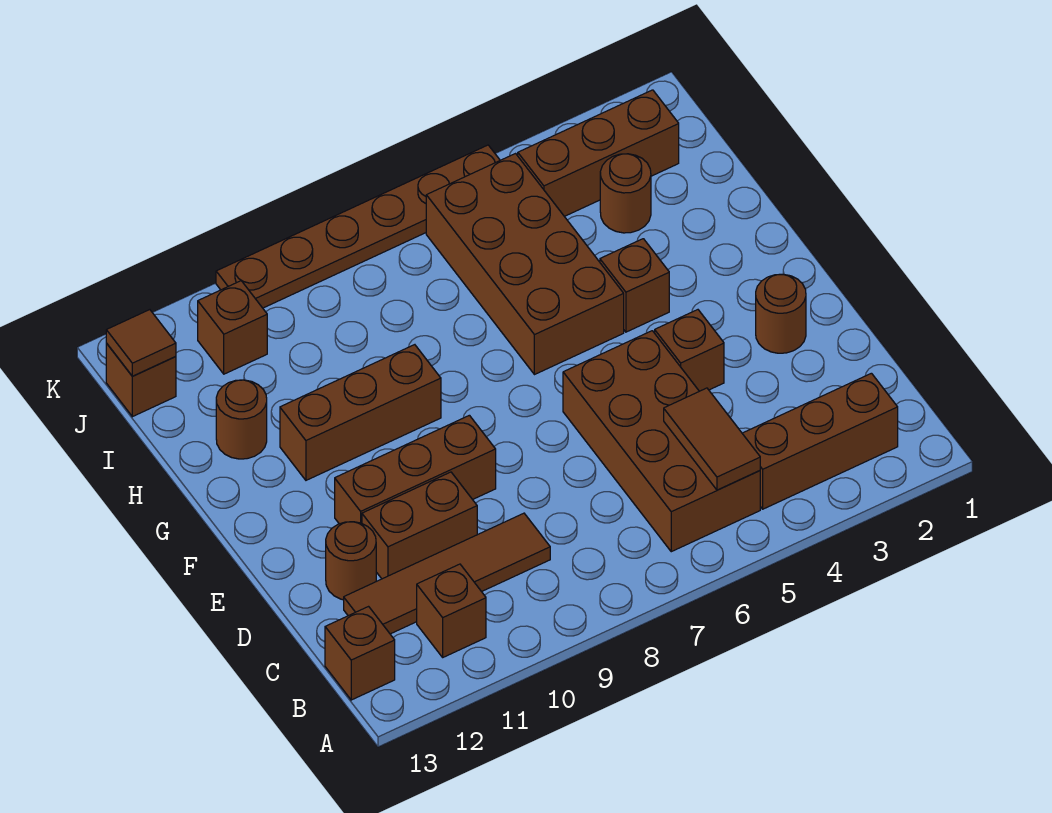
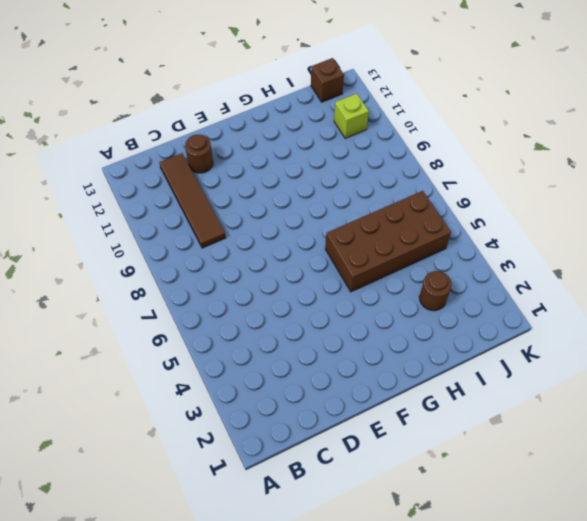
lime 1x1 brick [334,94,369,138] -> brown 1x1 brick [198,281,267,374]
none -> brown 1x3 brick [742,373,898,509]
none -> brown 2x4 brick [563,331,760,552]
none -> brown 1x1 brick [417,564,486,657]

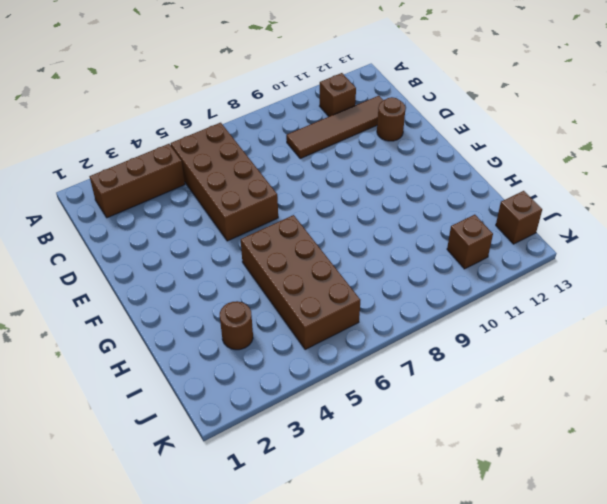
none -> brown 1x1 brick [325,607,395,700]
none -> brown 1x2 brick [362,472,477,579]
none -> brown 1x1 round brick [756,274,806,353]

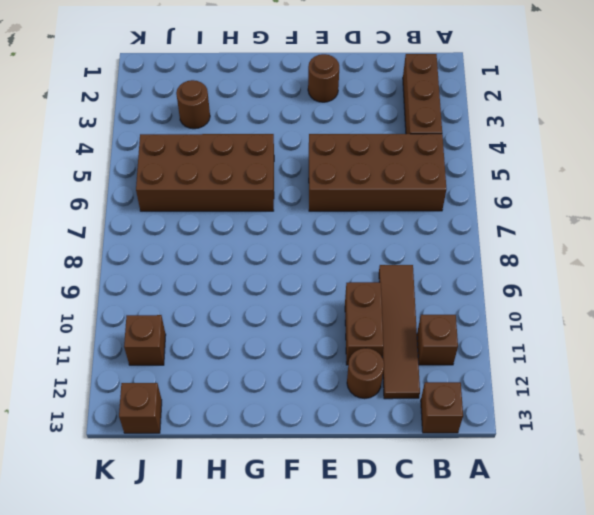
none -> brown 1x1 brick [655,310,724,391]
none -> brown 1x3 brick [335,415,496,524]
none -> brown 1x1 brick [600,239,669,332]

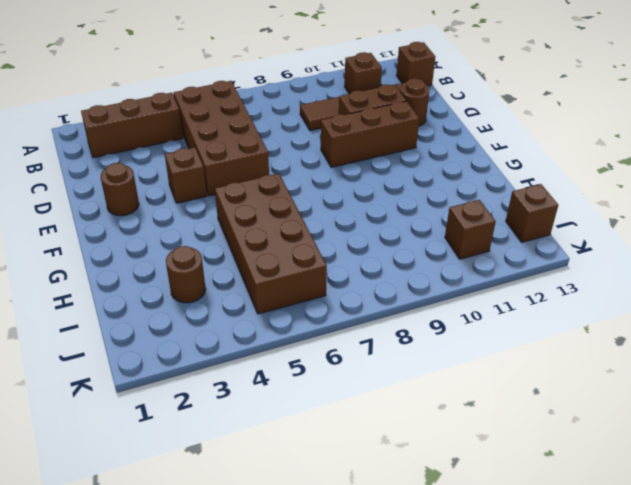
none -> brown 1x1 brick [600,239,669,332]
none -> brown 1x3 brick [280,345,441,480]
none -> brown 1x1 round brick [216,380,267,459]

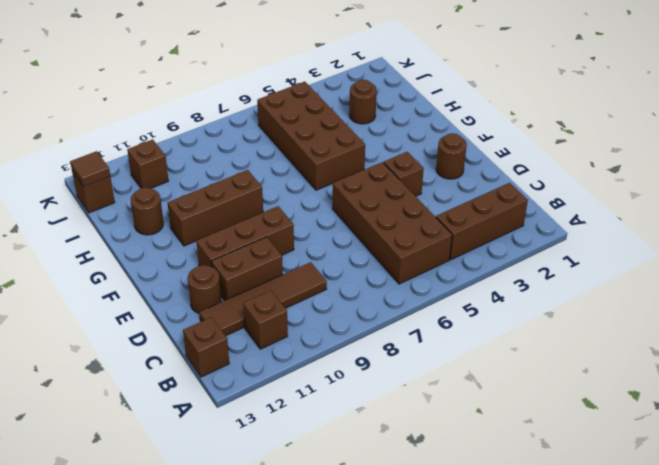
none -> brown 1x1 brick [600,239,669,332]
none -> brown 1x3 brick [518,90,679,217]
none -> brown 1x6 plate [216,145,500,308]

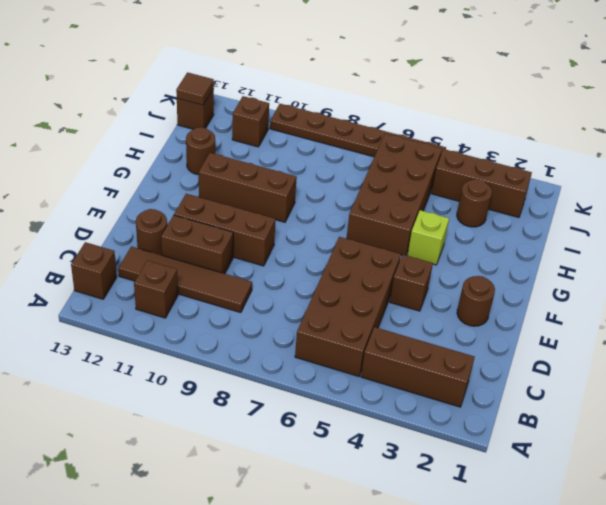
lime 1x1 brick [407,210,449,265] -> brown 1x1 brick [600,239,669,332]
none -> brown 1x2 tile [664,388,760,490]

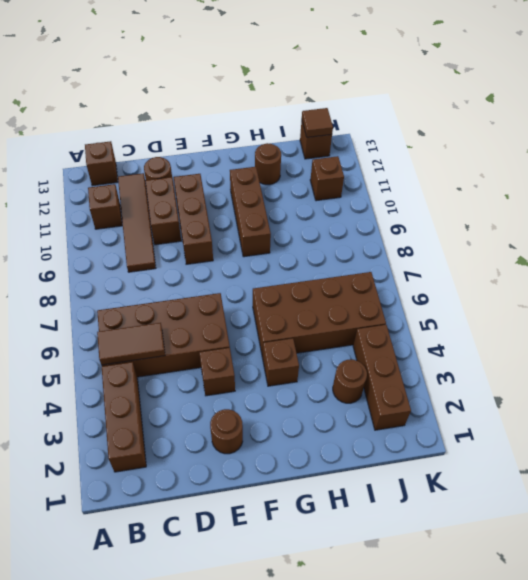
none -> brown 1x6 plate [216,145,500,308]

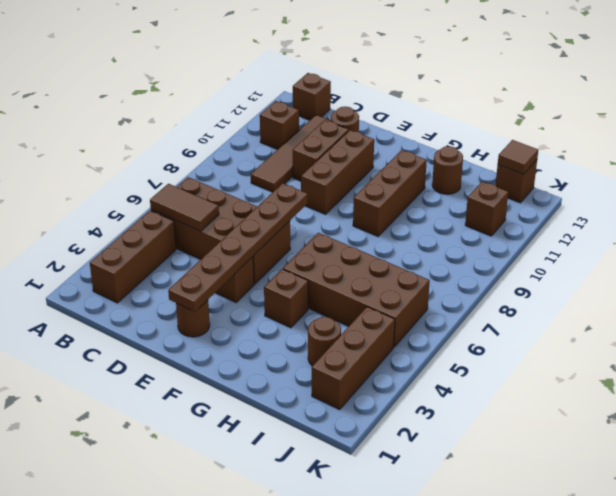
brown 1x6 plate [168,183,308,312] -> brown 1x6 plate moved to [216,145,500,308]

